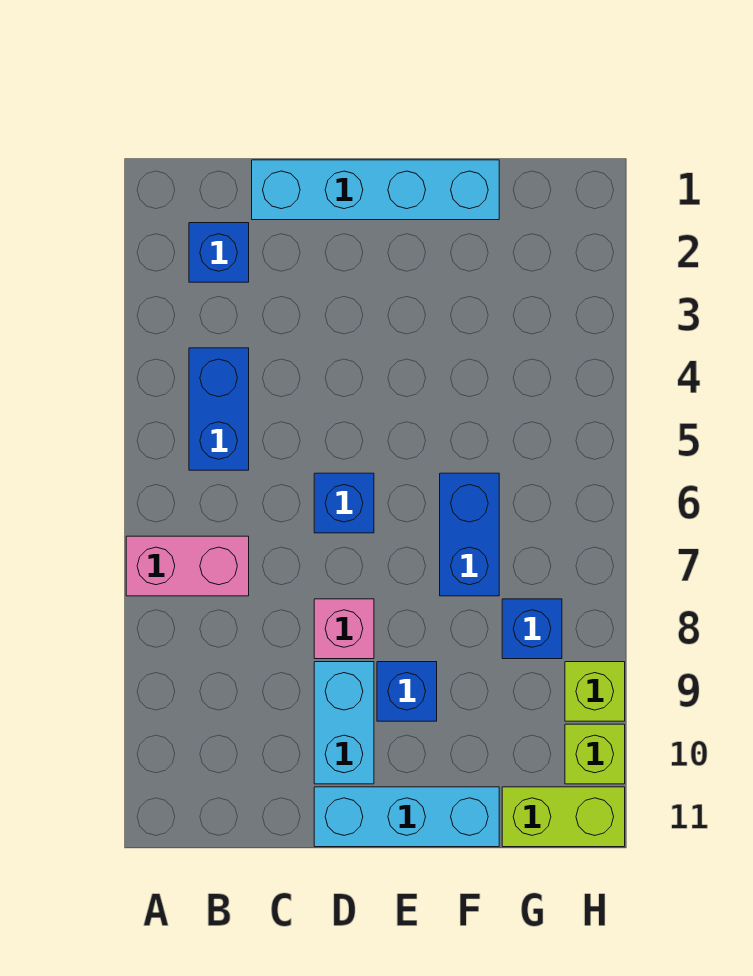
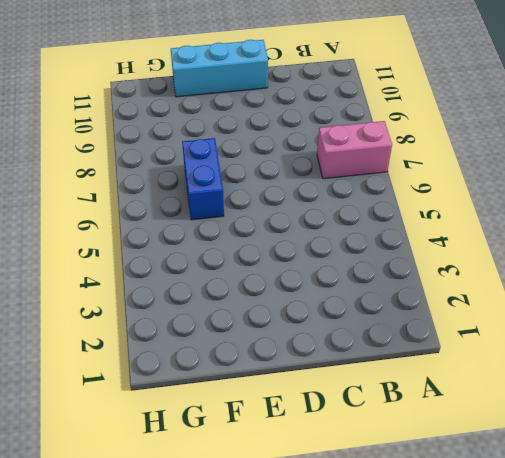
none -> blue 1x1 brick [189,223,249,282]
none -> blue 1x2 brick [189,348,249,470]
none -> cyan 1x4 brick [252,160,499,220]

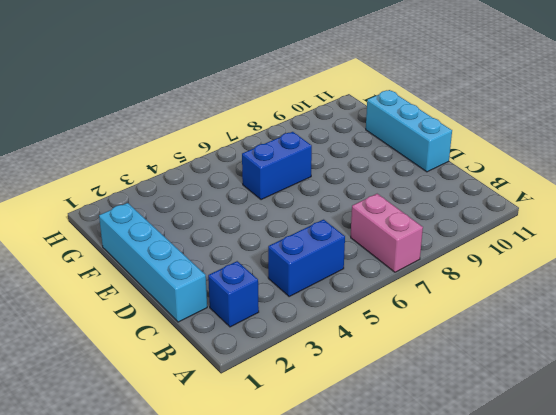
none -> blue 1x1 brick [314,473,374,533]
none -> pink 1x1 brick [314,599,374,659]
none -> cyan 1x2 brick [314,662,374,784]

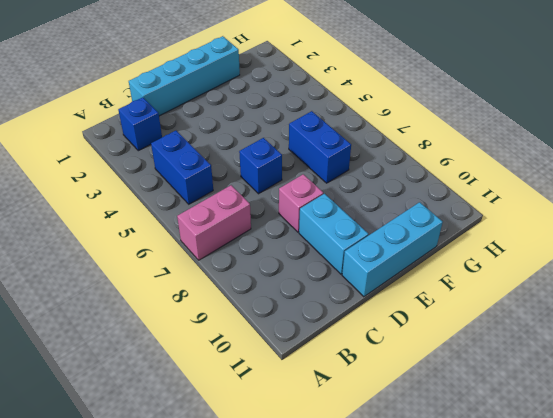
none -> blue 1x1 brick [377,662,437,721]
none -> blue 1x1 brick [502,599,562,659]
none -> lime 1x2 brick [502,787,625,847]

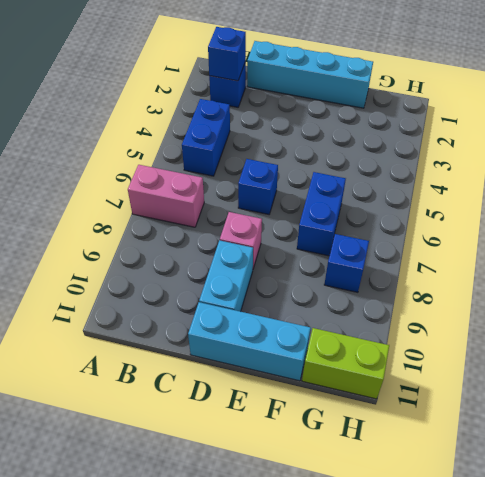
blue 1x1 brick [208,27,246,81] -> blue 1x1 brick moved to [377,662,437,721]
none -> lime 1x1 brick [565,662,625,721]
none -> lime 1x1 brick [565,724,625,784]

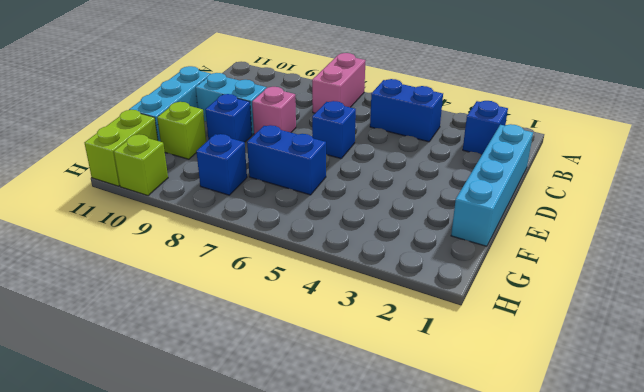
lime 1x1 brick [157,102,206,159] -> lime 1x1 brick moved to [565,662,625,721]

